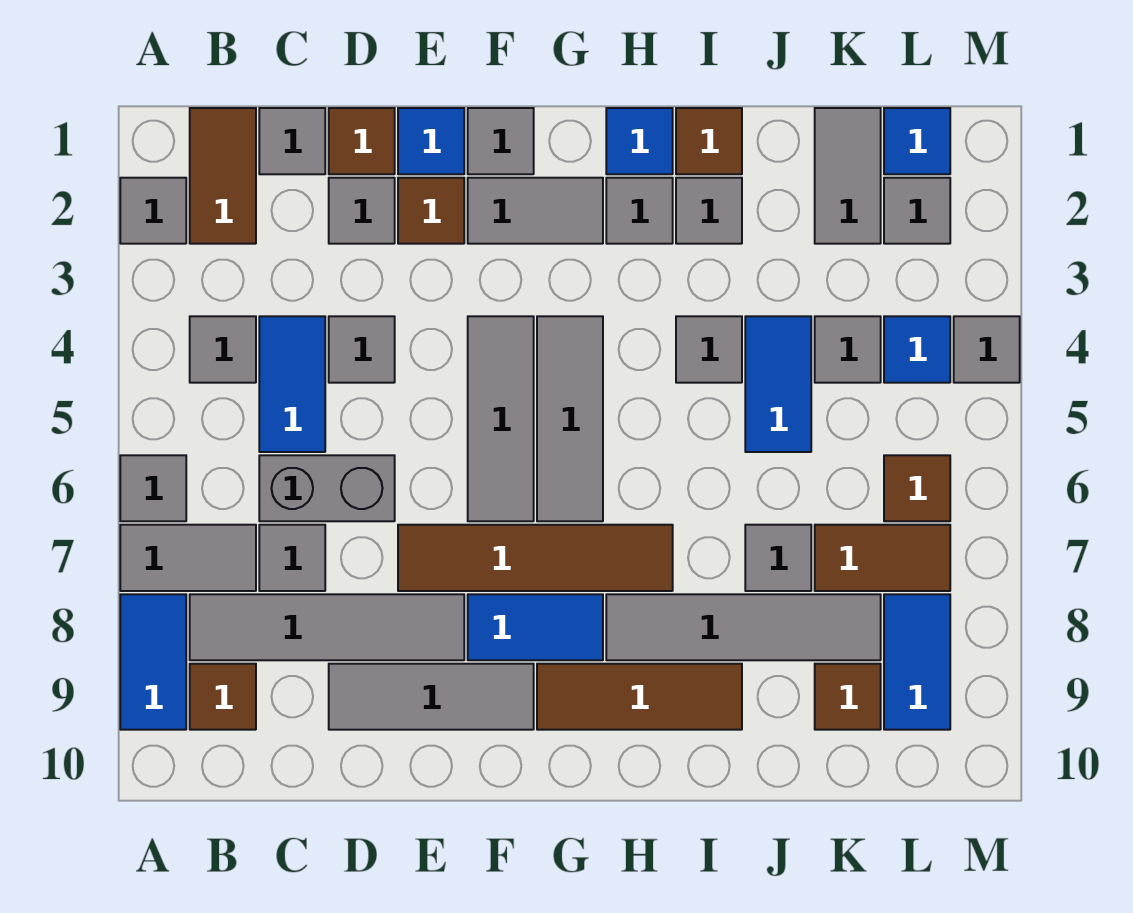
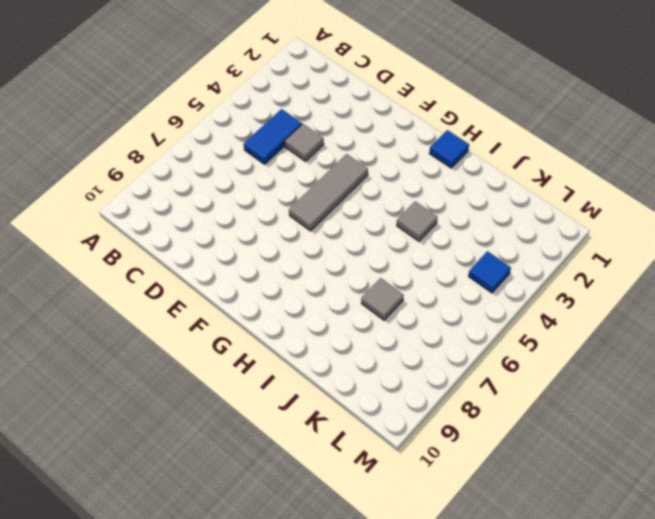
none -> grey 1x1 tile [120,178,186,244]
none -> grey 1x1 tile [120,455,186,521]
none -> grey 1x2 tile [120,525,256,591]
none -> blue 1x2 tile [120,594,186,730]

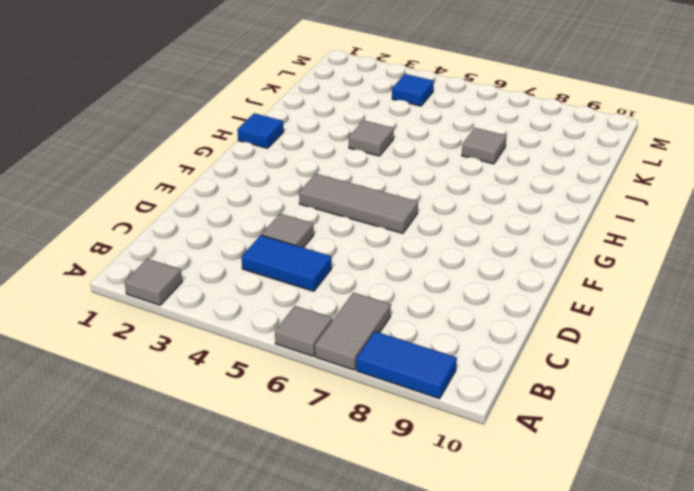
none -> brown 1x2 tile [190,108,256,244]
none -> grey 1x1 tile [190,316,256,383]
none -> grey 1x4 tile [190,594,464,660]
none -> brown 1x1 tile [190,664,256,730]

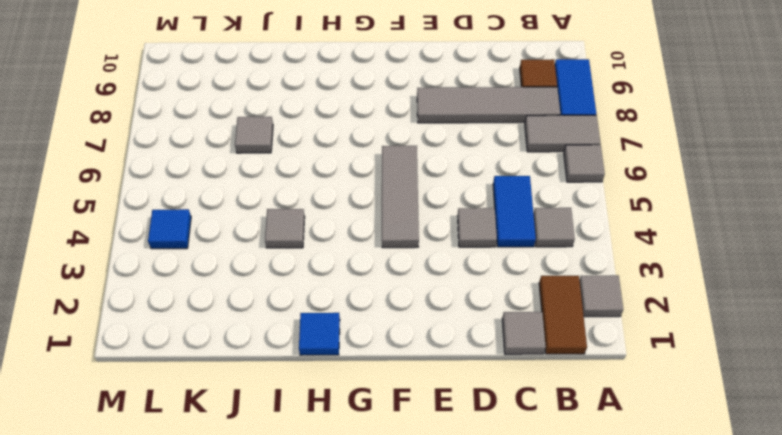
none -> grey 1x2 brick [259,455,395,521]
none -> grey 1x1 tile [259,525,325,591]
none -> brown 1x1 tile [329,108,395,174]
none -> grey 1x1 tile [329,178,395,244]

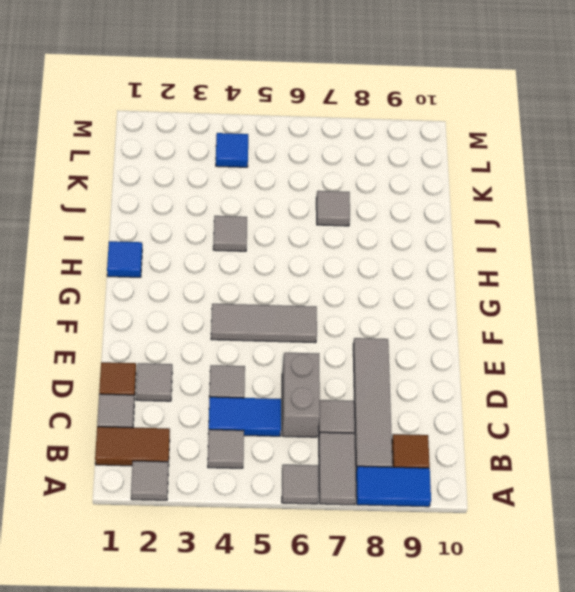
none -> grey 1x3 tile [329,664,534,730]
none -> blue 1x1 tile [398,108,464,174]
none -> brown 1x1 tile [398,178,464,244]
none -> brown 1x4 tile [398,525,673,591]

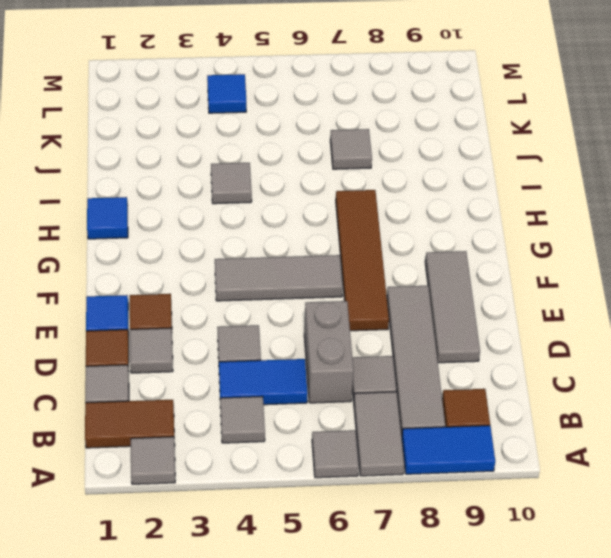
none -> grey 1x1 tile [468,108,534,174]
none -> grey 1x2 tile [468,178,603,244]
none -> blue 1x2 tile [468,594,603,660]
none -> grey 1x3 tile [537,316,603,521]

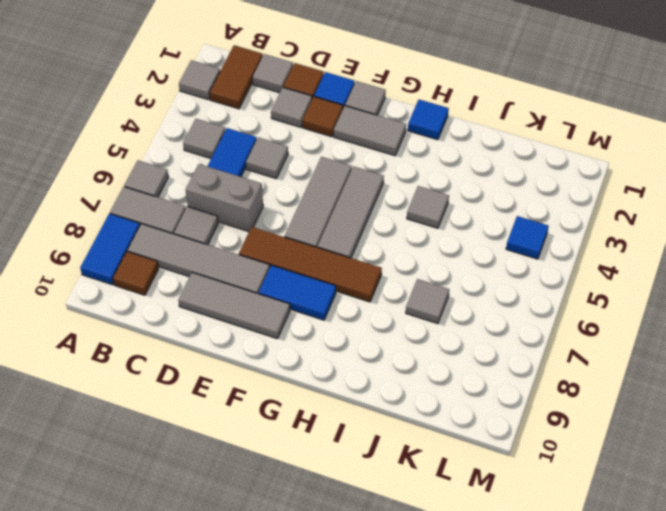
none -> brown 1x3 tile [537,664,742,730]
none -> grey 1x1 tile [606,178,673,244]
none -> grey 1x4 tile [606,594,881,660]
none -> brown 1x1 tile [676,108,742,174]

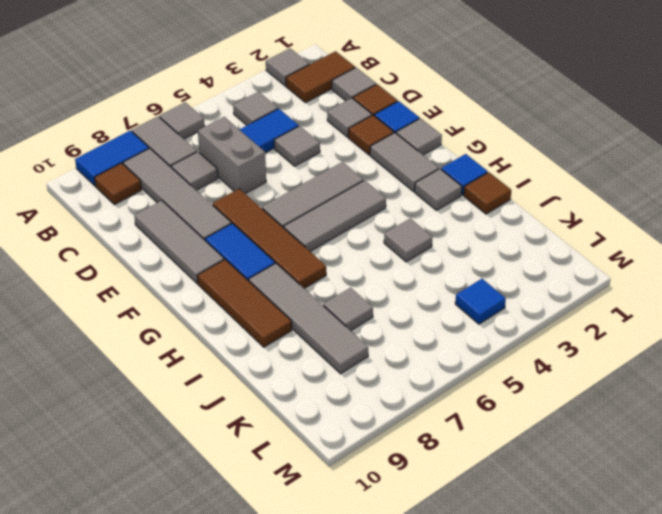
none -> grey 1x1 tile [676,178,742,244]
none -> blue 1x2 tile [745,316,811,452]
none -> grey 1x2 tile [815,108,881,244]
none -> grey 1x1 tile [815,316,881,383]

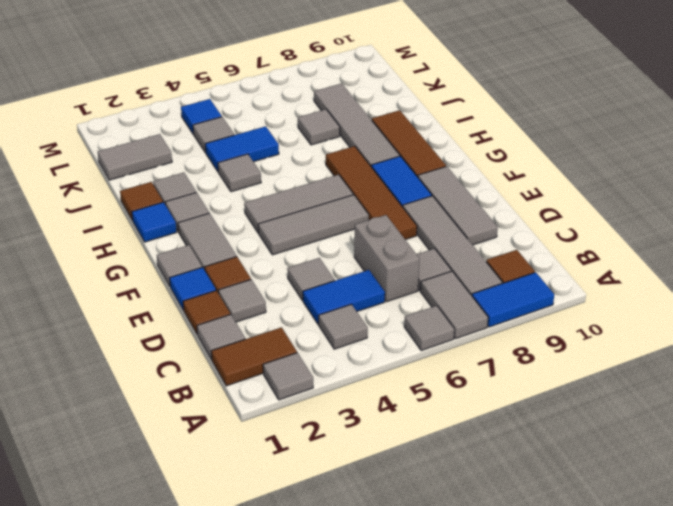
none -> brown 1x2 tile [815,525,950,591]
none -> brown 1x1 tile [815,664,881,730]
none -> blue 1x1 tile [884,108,950,174]
none -> grey 1x1 tile [884,178,950,244]

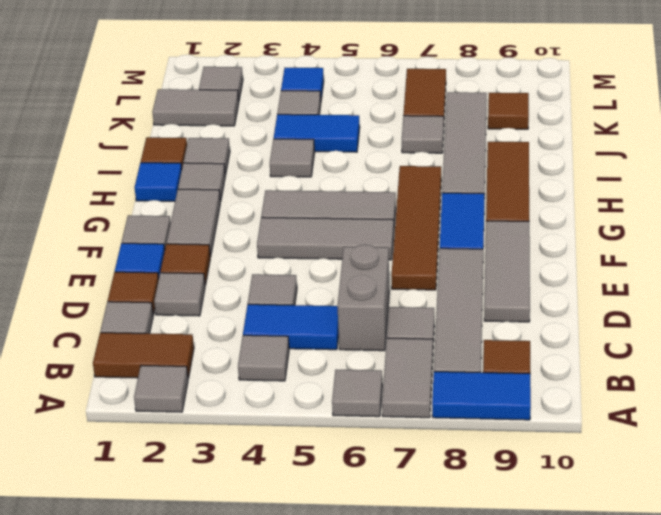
none -> blue 1x1 tile [884,108,950,174]
none -> brown 1x1 tile [884,455,950,521]
none -> blue 1x2 tile [884,594,950,730]
none -> grey 1x1 tile [954,316,1020,383]

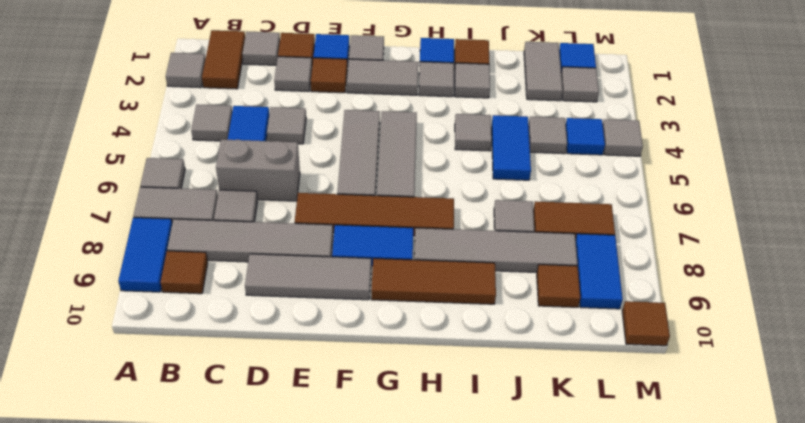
brown 1x1 tile [622,301,670,346] -> brown 1x1 tile moved to [884,455,950,521]

